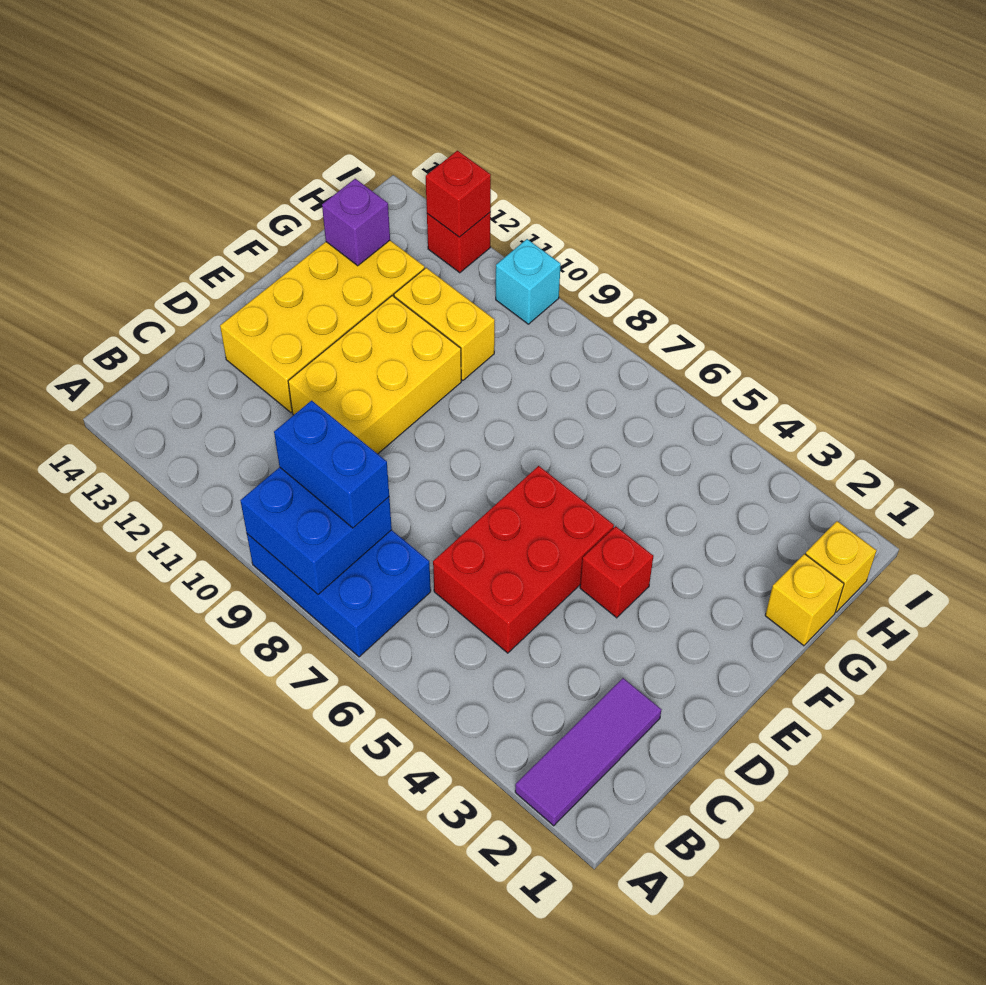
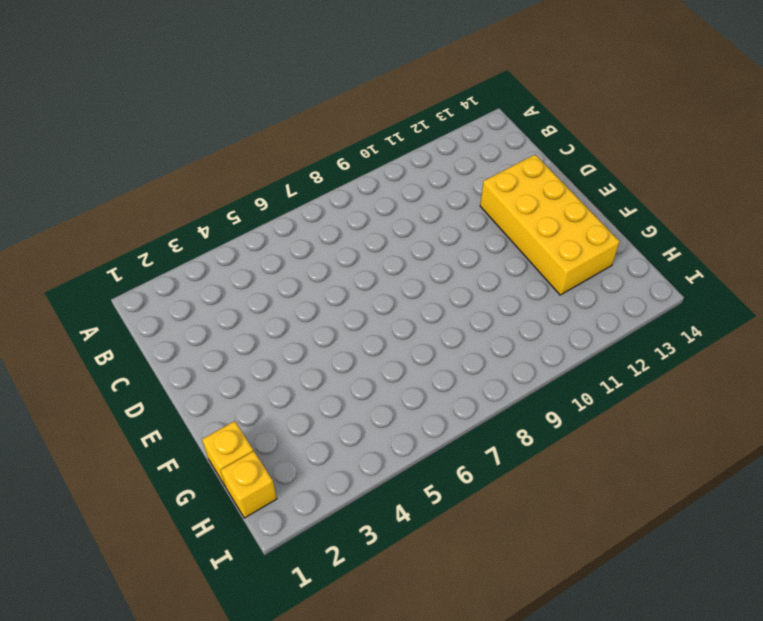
none -> purple 1x3 tile [515,678,662,826]
none -> blue 2x3 brick [247,530,431,657]
none -> red 2x3 brick [433,466,614,653]

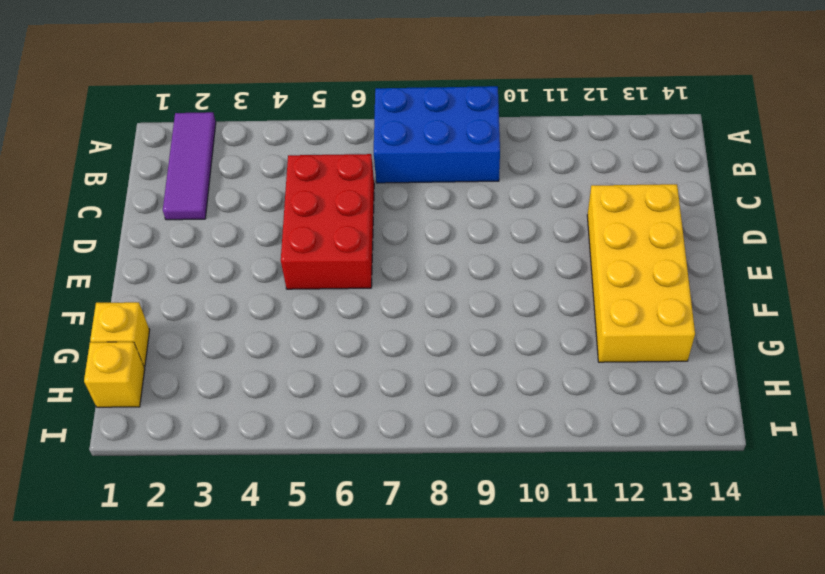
none -> yellow 2x3 brick [288,296,461,454]
none -> red 1x1 brick [580,526,653,618]
none -> yellow 1x2 brick [394,268,495,381]

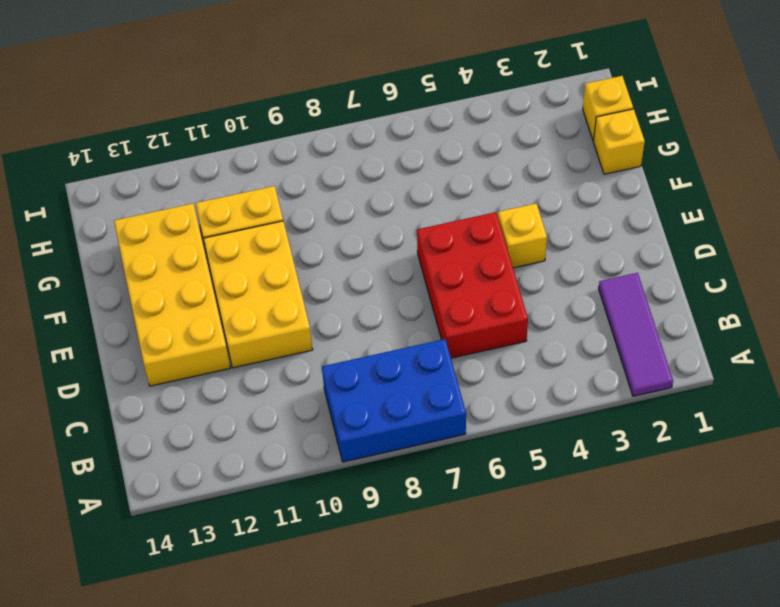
yellow 1x1 brick [498,204,547,268] -> red 1x1 brick [580,526,653,618]
none -> cyan 1x1 brick [496,239,561,324]
none -> red 1x1 brick [427,212,491,273]
none -> blue 2x2 brick [240,467,392,594]

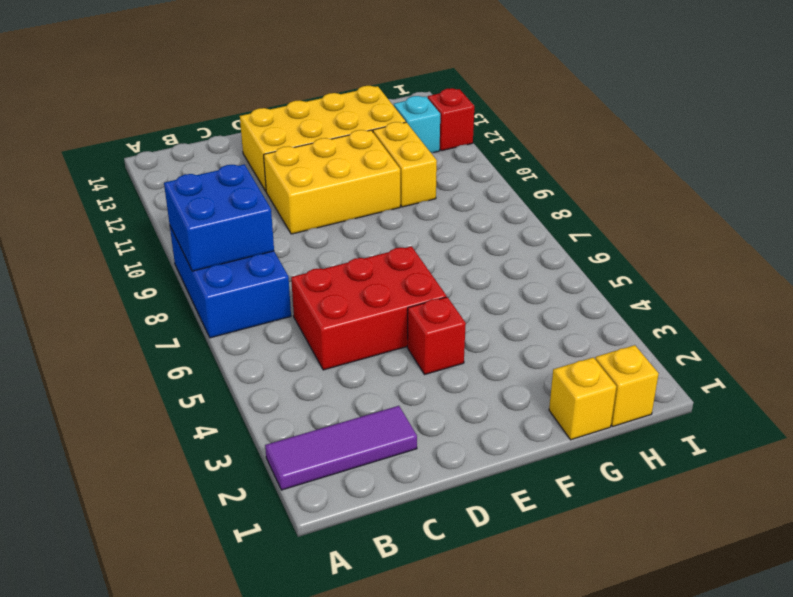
cyan 1x1 brick [394,96,440,153] -> cyan 1x1 brick moved to [496,239,561,324]
none -> purple 1x1 brick [322,179,390,266]
none -> red 1x1 brick [426,151,491,237]
none -> blue 1x2 brick [274,401,389,528]

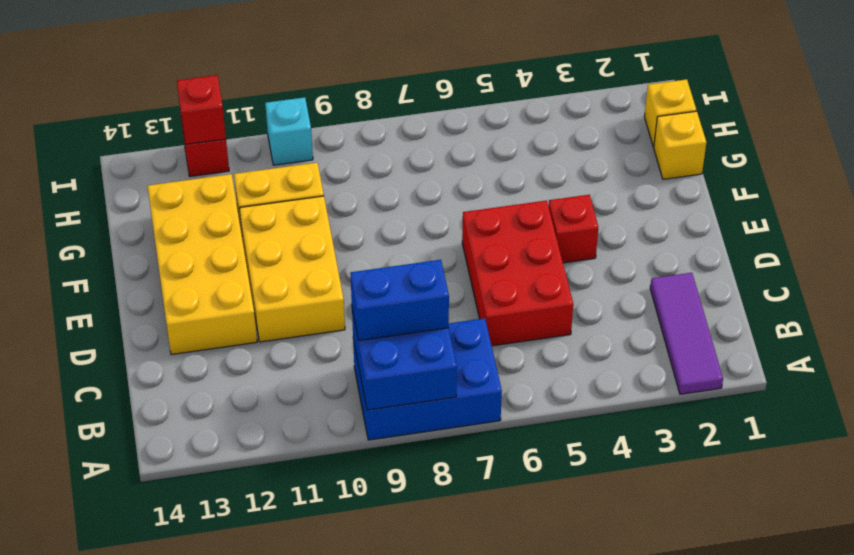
none -> purple 1x1 brick [322,179,390,266]

